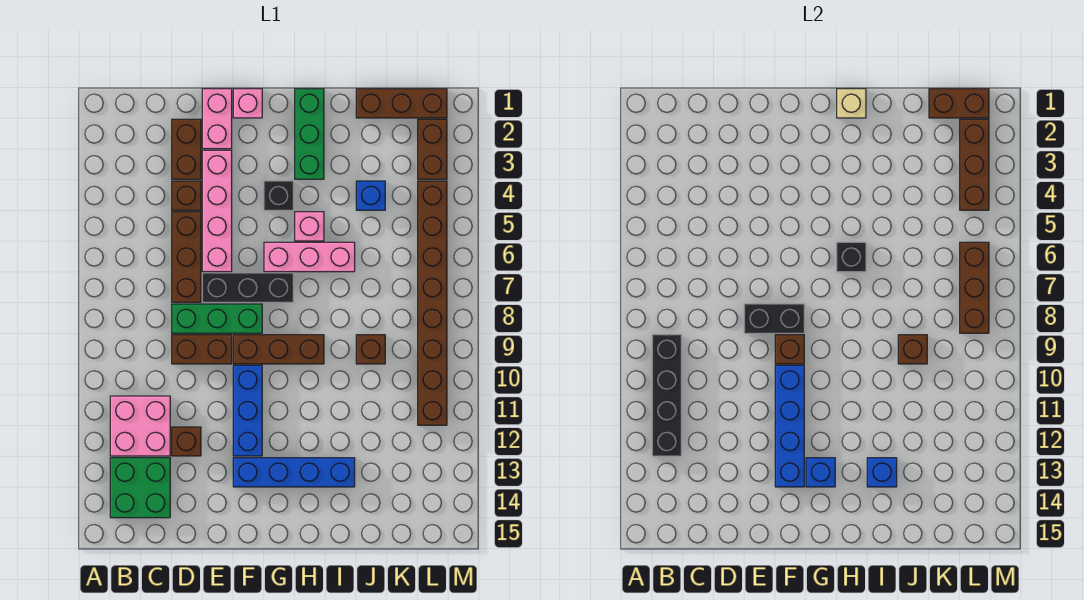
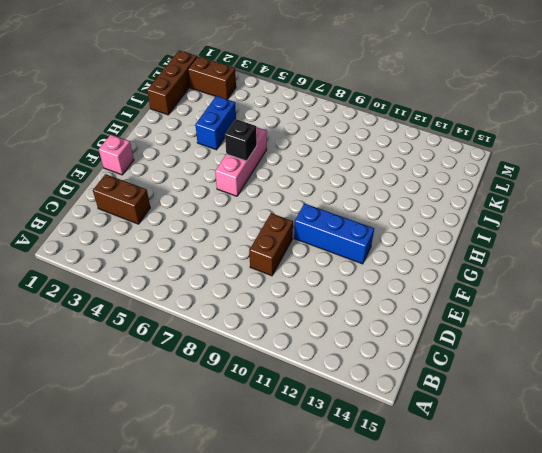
blue 1x2 brick [195,96,236,150] -> blue 1x1 brick [356,181,385,210]
none -> pink 2x2 brick [110,396,170,456]
none -> green 2x2 brick [110,458,170,518]
none -> brown 1x1 brick [172,181,201,210]
none -> brown 1x3 brick [172,212,201,302]

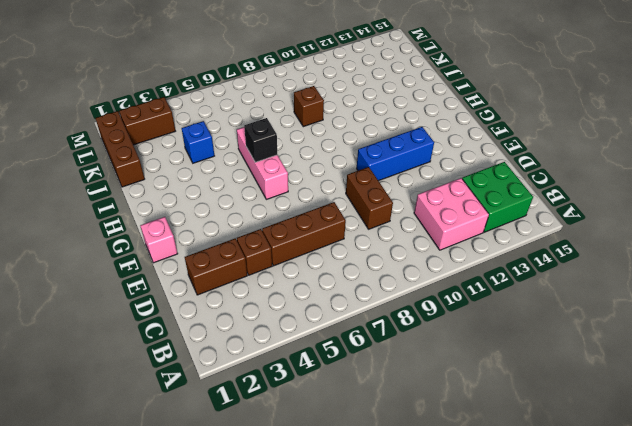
none -> green 1x3 brick [172,304,262,333]
none -> brown 1x1 brick [172,427,201,456]
none -> pink 1x2 brick [202,89,232,149]
none -> pink 1x4 brick [202,150,232,272]

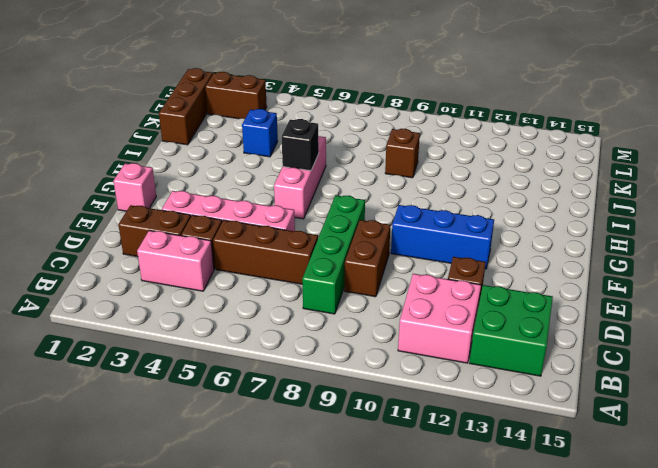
pink 1x2 brick [137,230,214,291] -> pink 1x2 brick moved to [202,89,232,149]
green 1x4 brick [302,195,365,314] -> green 1x3 brick [172,304,262,333]
none -> black 1x3 brick [202,273,293,302]
none -> brown 1x3 brick [233,335,324,364]
none -> blue 1x4 brick [233,458,355,487]
none -> black 1x1 brick [264,181,293,210]

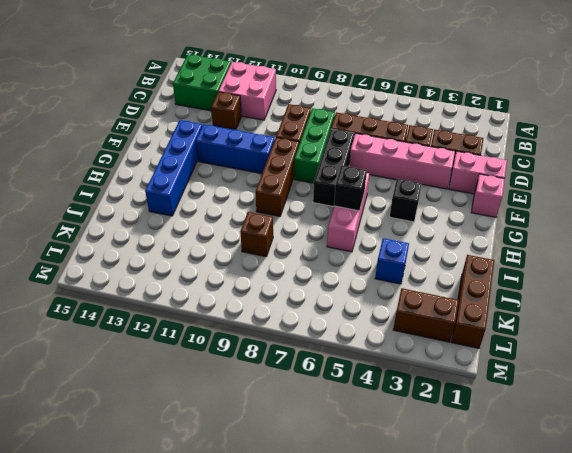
none -> green 1x3 brick [295,89,324,179]
none -> pink 1x1 brick [295,212,324,241]
none -> brown 1x8 brick [418,181,447,425]
none -> black 1x4 brick [652,335,681,456]

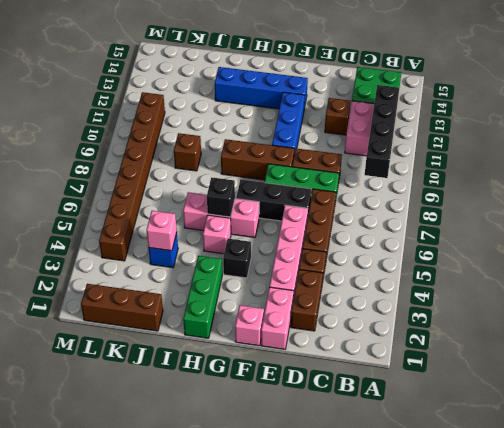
pink 1x1 brick [146,211,177,251] -> none
none -> brown 1x2 brick [418,119,447,179]
none -> black 1x2 brick [744,304,804,333]
none -> brown 1x1 brick [775,335,804,364]
none -> blue 1x4 brick [775,365,804,487]

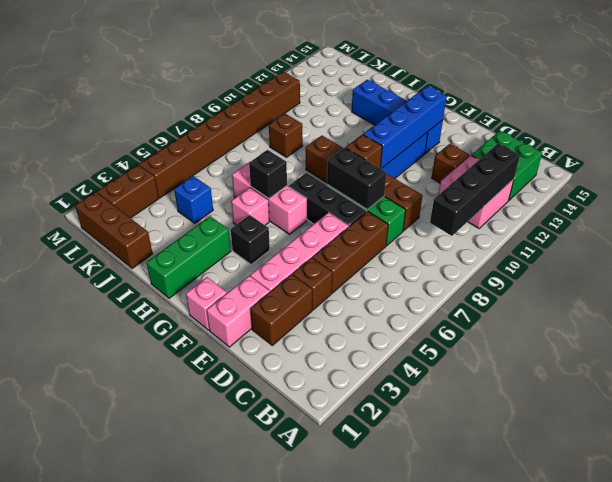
none -> blue 1x1 brick [806,458,835,487]
none -> tan 1x1 brick [837,89,866,118]
none -> blue 1x1 brick [867,458,897,487]
none -> brown 1x1 brick [898,335,927,364]

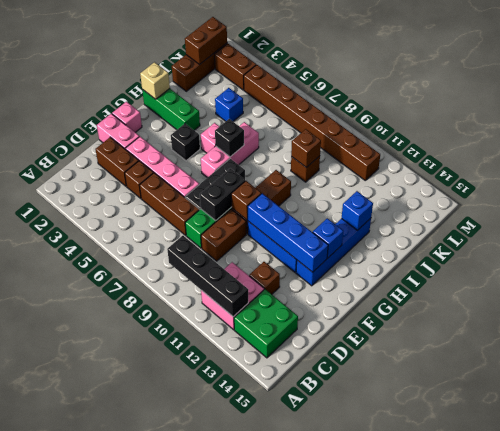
none -> brown 1x3 brick [960,119,989,210]
none -> brown 1x3 brick [960,242,989,333]

